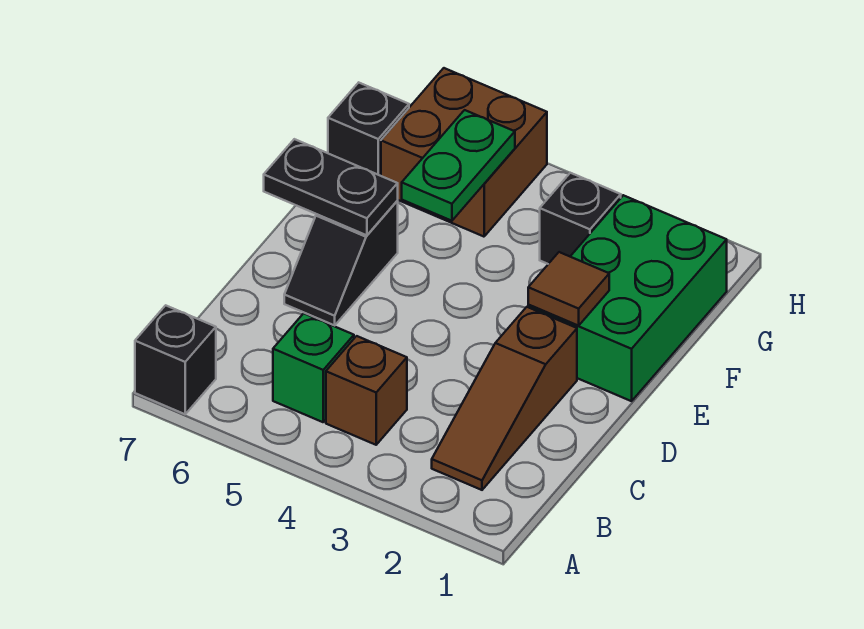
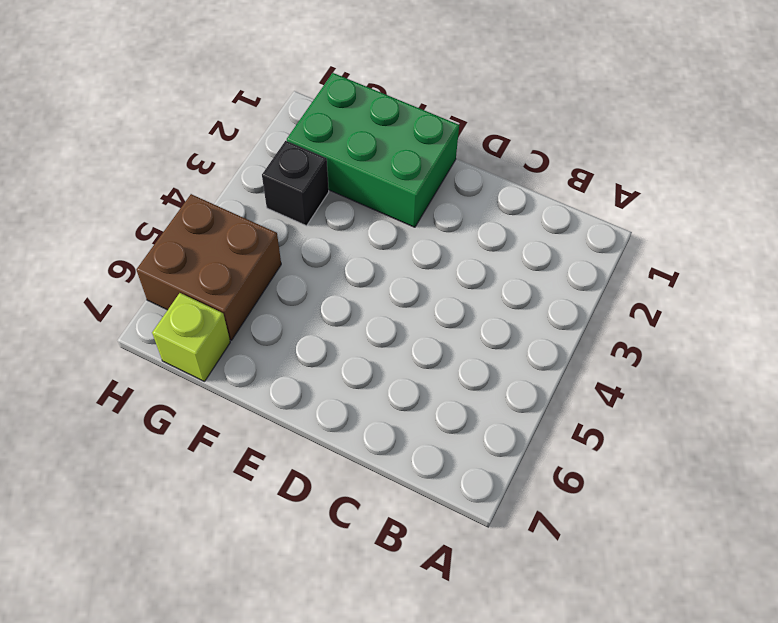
lime 1x1 brick [152,293,230,381] -> black 1x1 brick [328,83,409,176]
none -> black 1x1 brick [135,305,216,414]
none -> brown 1x3 slope [432,307,577,490]
none -> brown 1x1 brick [326,336,407,445]

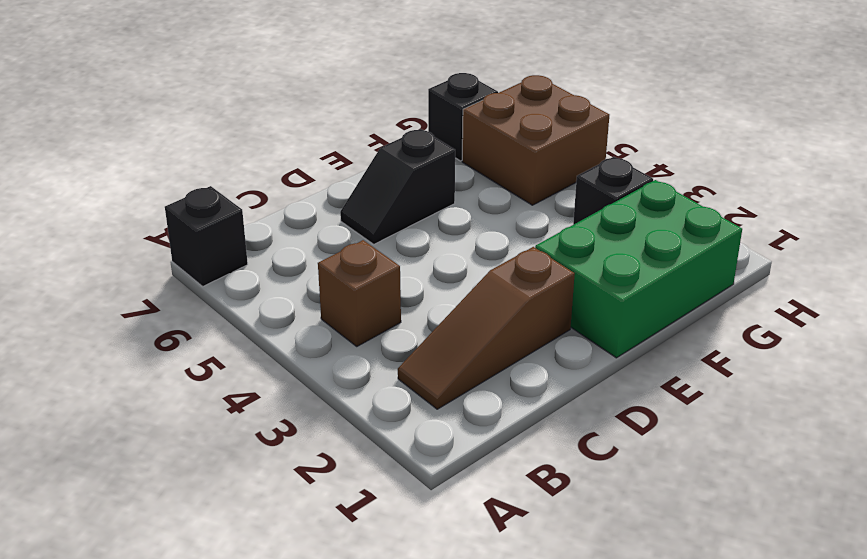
none -> green 1x1 brick [273,313,354,422]
none -> brown 1x1 tile [528,252,609,326]
none -> black 1x2 plate [264,139,398,235]

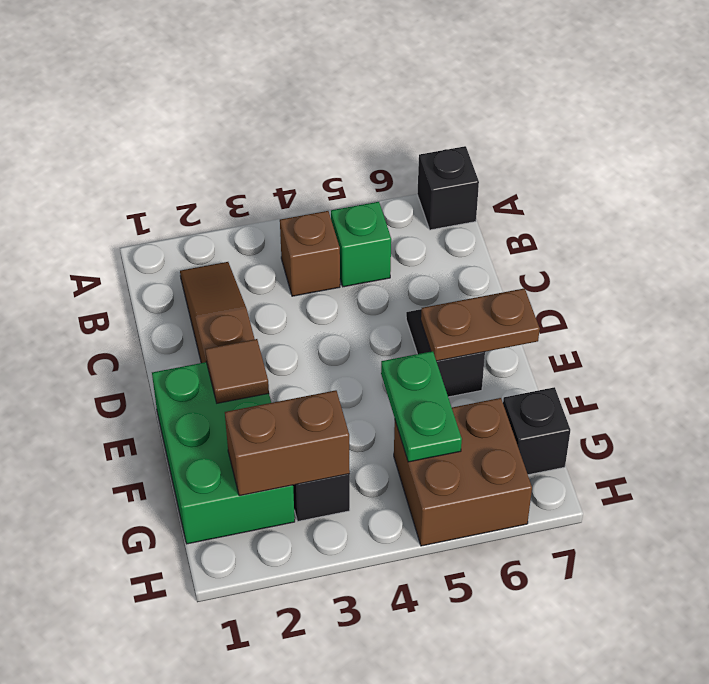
brown 1x2 plate [421,288,540,361] -> black 1x2 plate [264,139,398,235]
brown 1x2 brick [225,390,350,496] -> none

